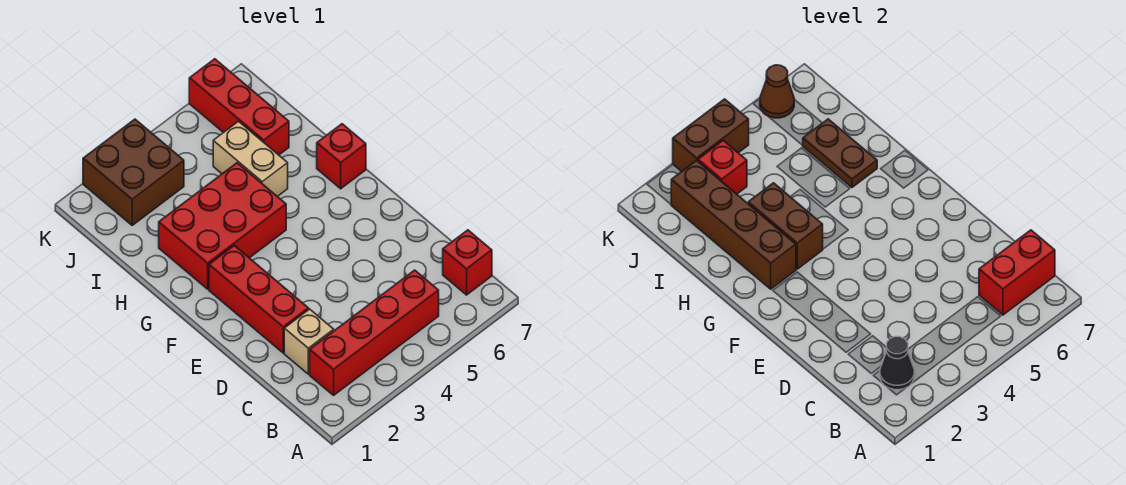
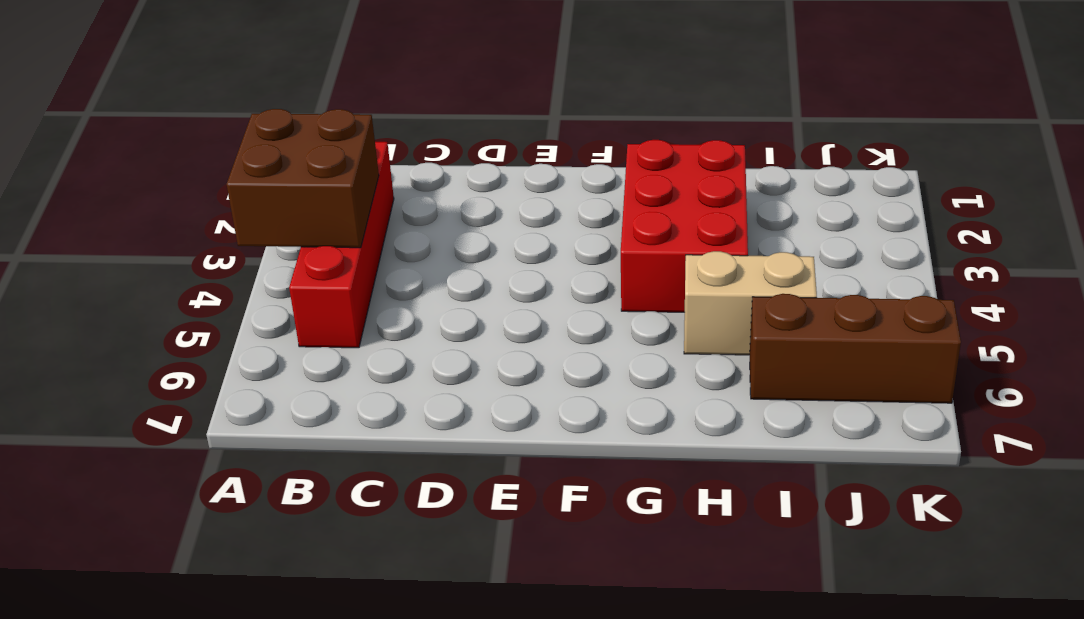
brown 2x2 brick [227,109,379,248] -> brown 2x2 brick moved to [83,119,184,225]
brown 1x3 brick [750,294,961,403] -> red 1x3 brick [189,59,289,155]
none -> red 1x1 brick [443,230,492,295]
none -> tan 1x1 brick [284,309,334,374]
none -> red 1x3 brick [209,245,309,353]

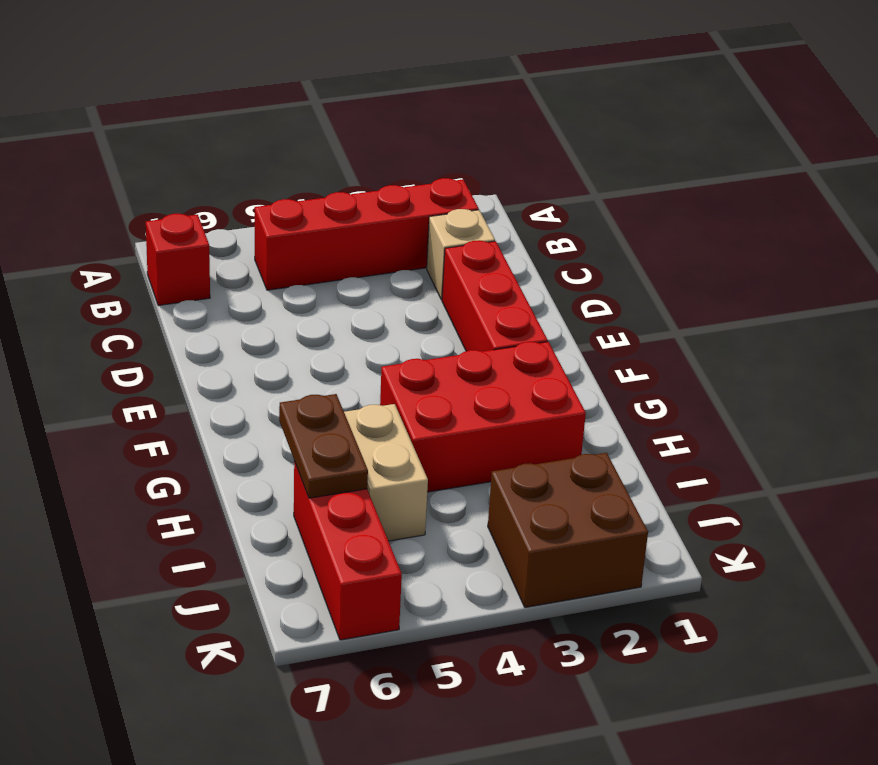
none -> red 1x1 brick [317,124,366,189]
none -> black 1x1 cone [880,337,915,390]
none -> red 1x2 brick [979,230,1055,315]

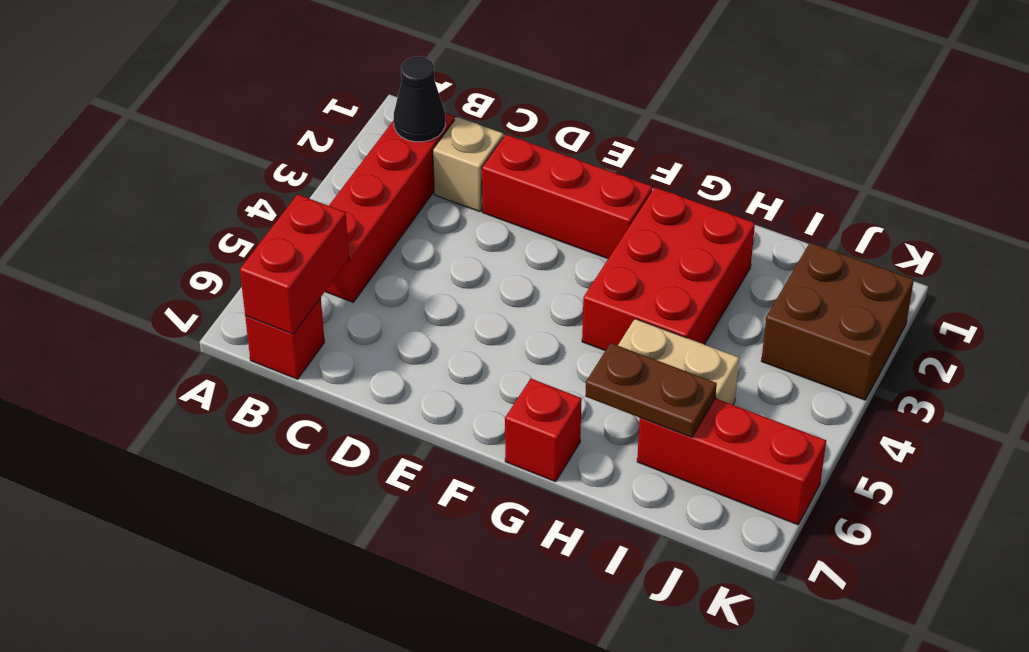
none -> brown 1x4 brick [671,160,796,289]
none -> brown 1x2 brick [748,183,823,269]
none -> red 1x1 brick [698,140,747,194]

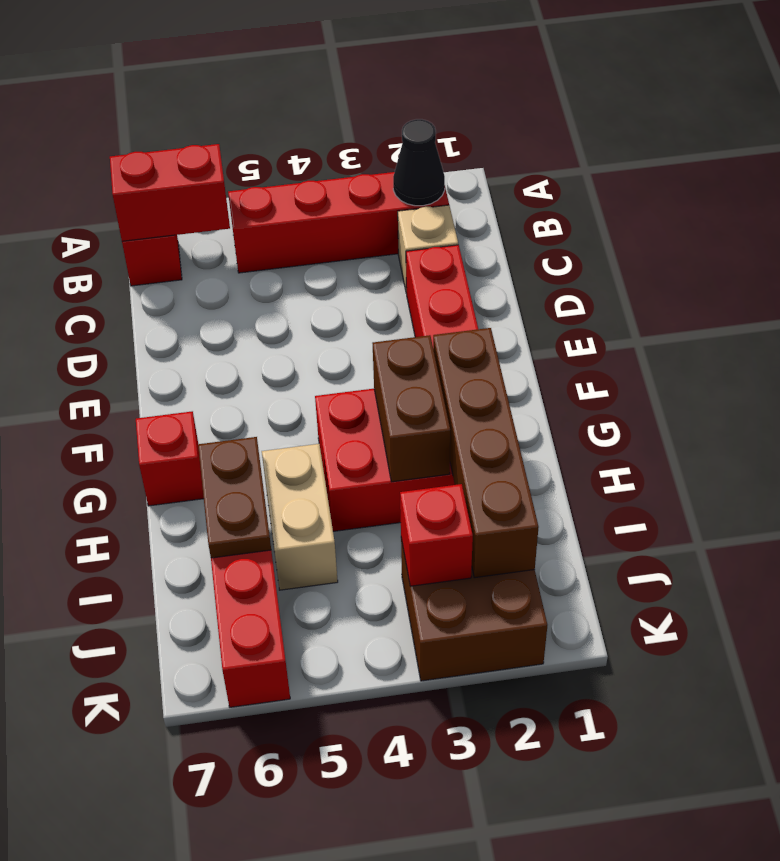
none -> brown 1x2 brick [673,99,749,171]
none -> brown 1x1 cone [760,65,794,118]

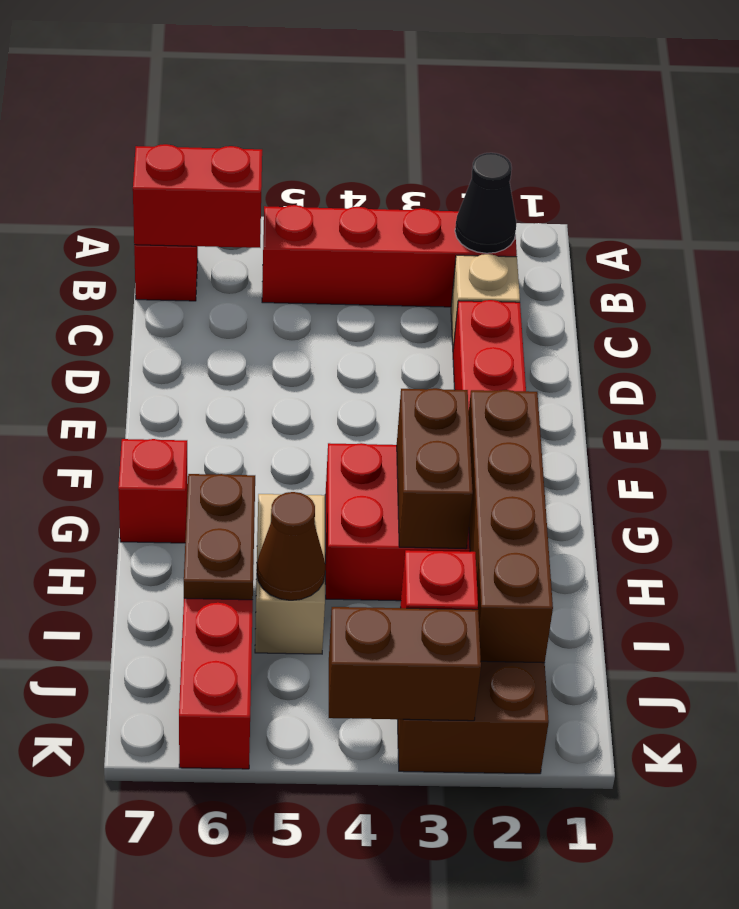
brown 1x1 cone [257,492,325,600] -> brown 1x1 cone moved to [760,65,794,118]

